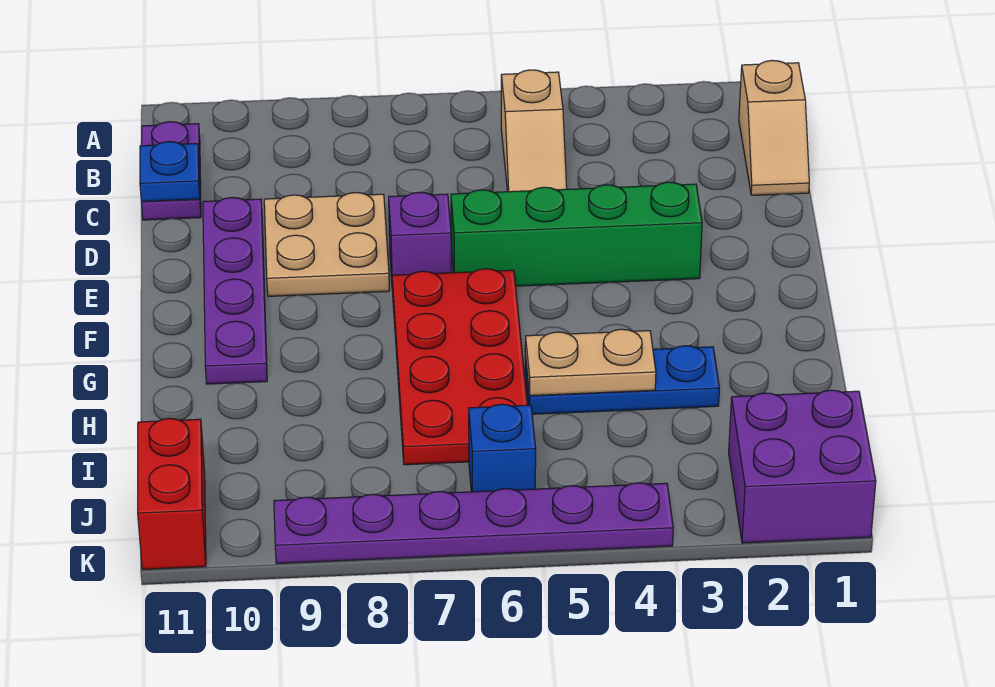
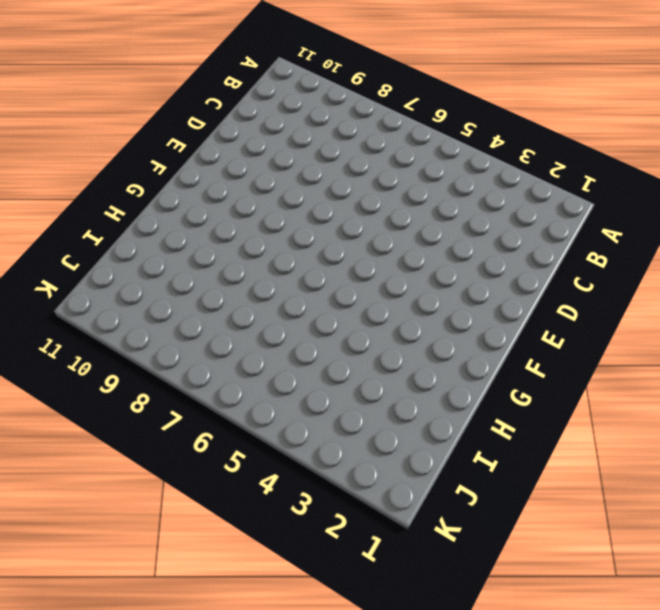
none -> tan 1x2 slope [739,60,809,195]
none -> tan 1x2 slope [501,70,567,192]
none -> purple 1x2 plate [141,122,201,220]

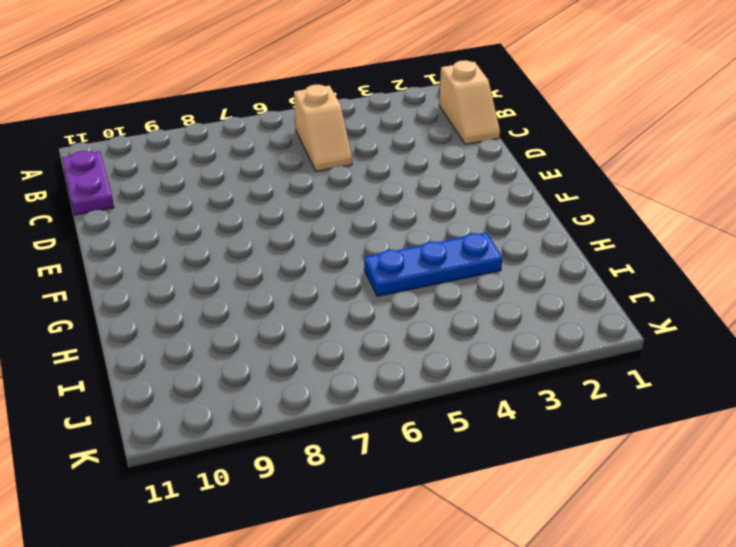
none -> tan 2x2 plate [264,193,389,296]
none -> purple 1x4 plate [203,197,267,384]
none -> green 1x4 brick [451,182,702,286]

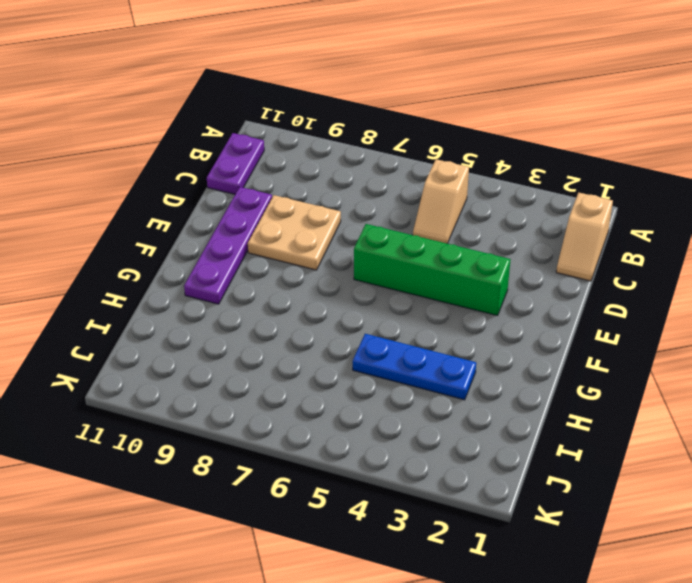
none -> purple 1x1 brick [389,192,452,277]
none -> red 2x4 plate [392,269,527,465]
none -> purple 2x2 brick [729,390,876,543]

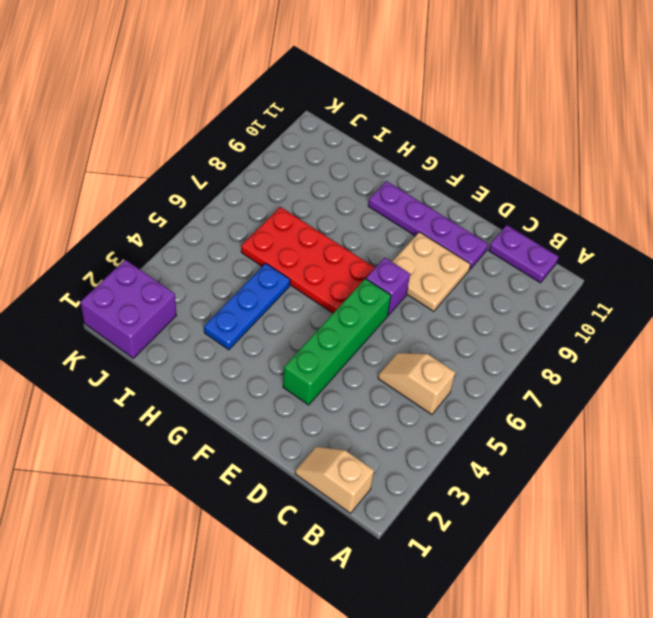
none -> blue 1x1 brick [469,404,536,492]
none -> red 1x2 brick [138,418,206,569]
none -> purple 1x6 plate [274,483,673,564]

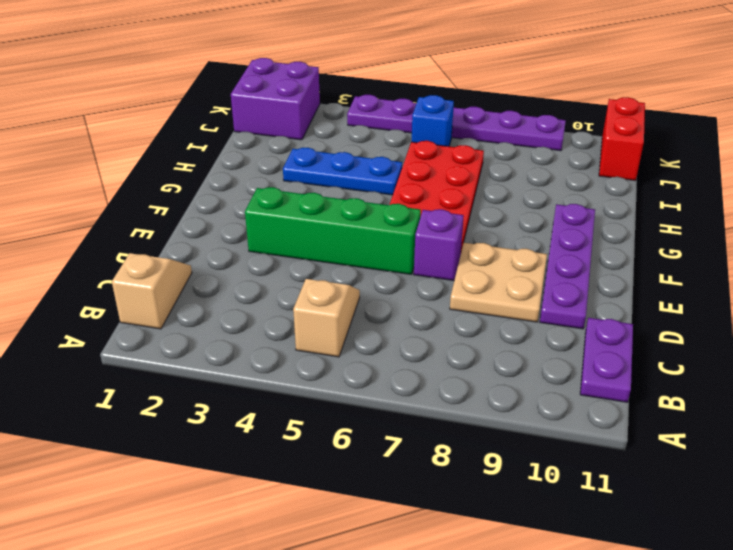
none -> blue 1x1 plate [140,142,200,201]
none -> tan 1x2 plate [525,329,656,396]

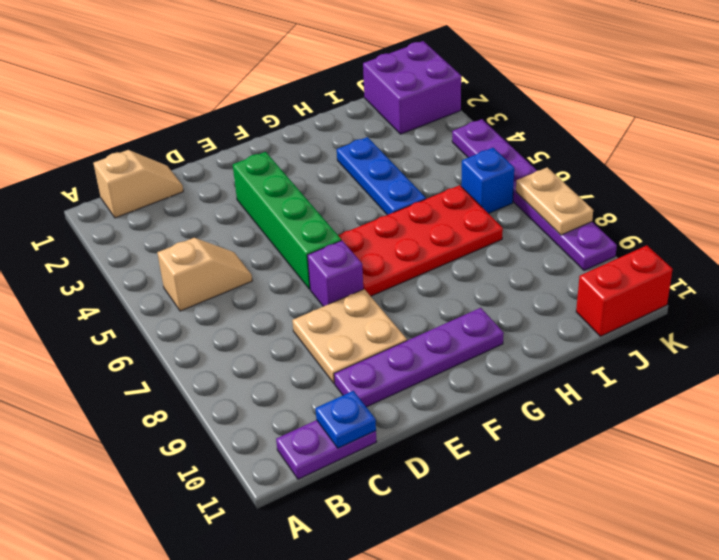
tan 1x2 plate [516,167,593,235] -> tan 1x2 plate moved to [525,329,656,396]

